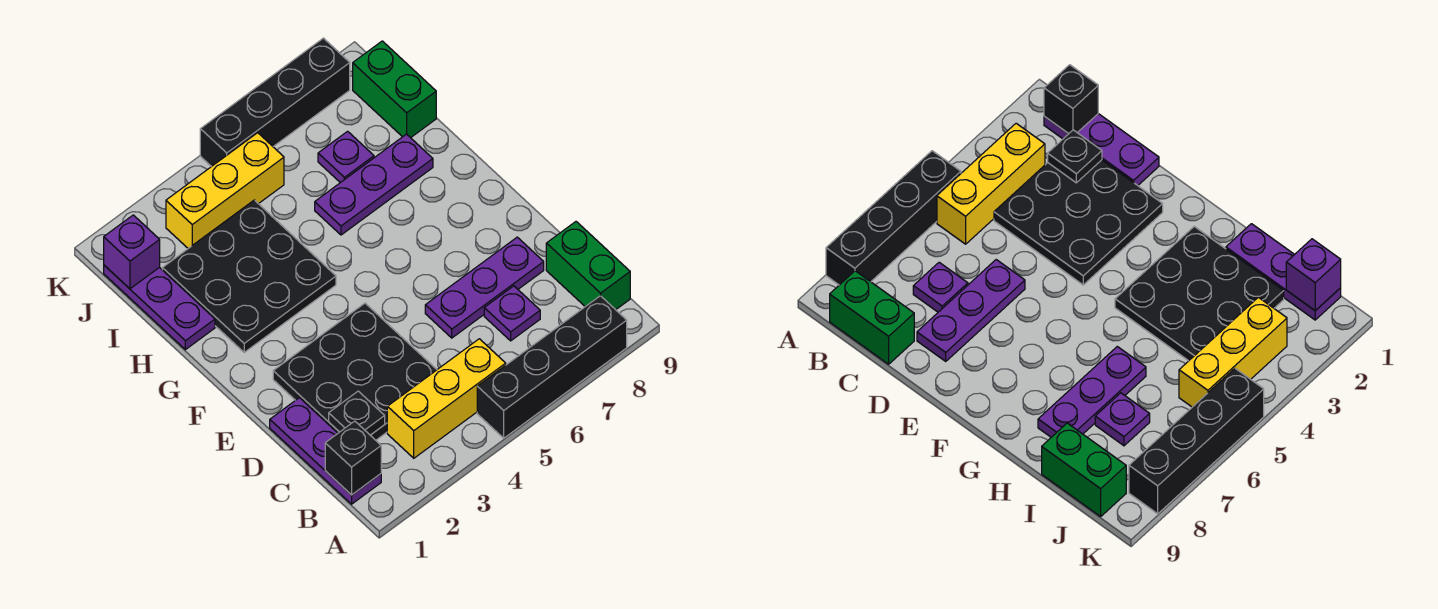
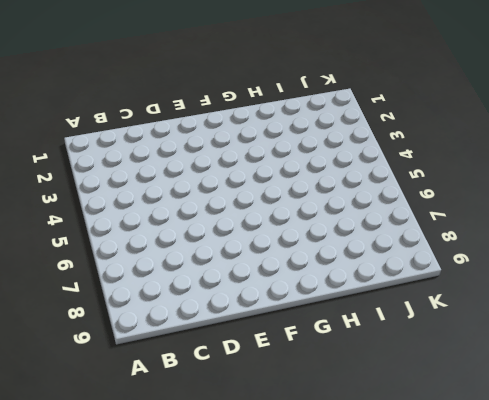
none -> black 1x4 brick [477,296,627,438]
none -> purple 1x3 plate [270,398,381,504]
none -> yellow 1x3 brick [387,339,506,458]

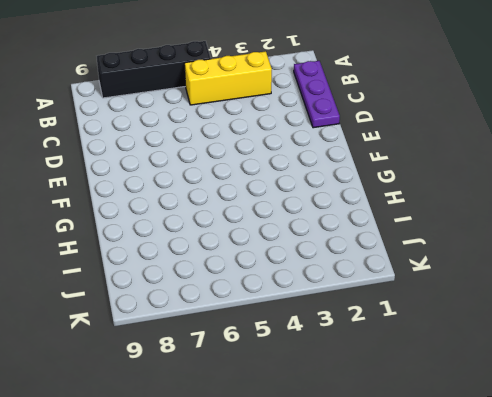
none -> green 1x2 brick [546,222,630,310]
none -> black 3x3 plate [273,303,437,440]
none -> purple 1x1 plate [484,286,540,341]

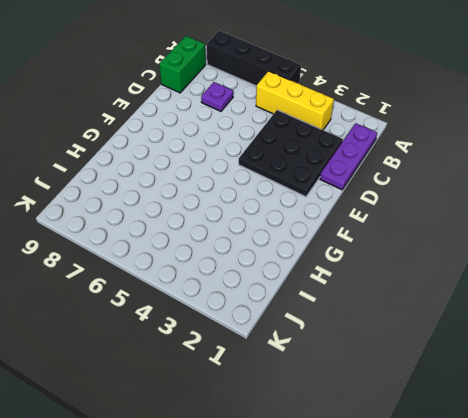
none -> purple 1x3 plate [425,237,544,338]
none -> black 3x3 plate [162,200,336,352]
none -> purple 1x3 plate [104,265,215,350]

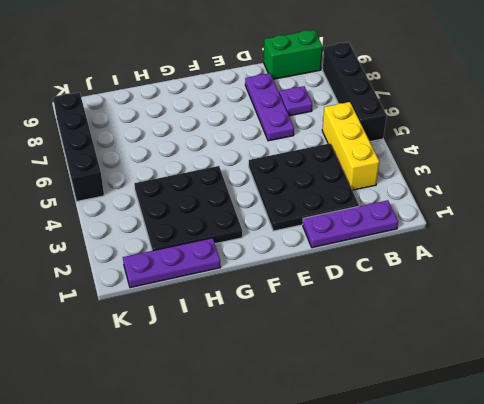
none -> purple 1x3 plate [315,134,433,235]
none -> purple 1x1 plate [318,131,374,183]
none -> green 1x2 brick [353,41,436,138]

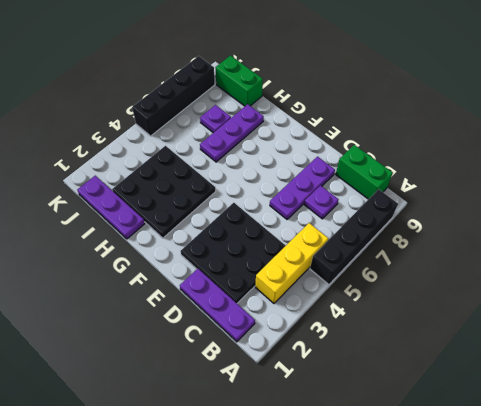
none -> yellow 1x3 brick [166,133,284,248]
none -> black 1x1 brick [325,421,381,495]
none -> black 1x1 plate [329,391,385,435]

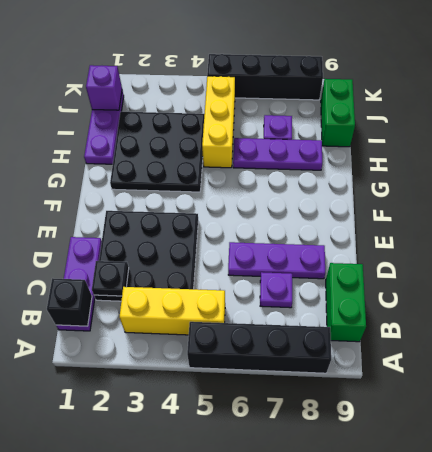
yellow 1x3 brick [202,76,235,168] -> yellow 1x3 brick turned to [166,133,284,248]

